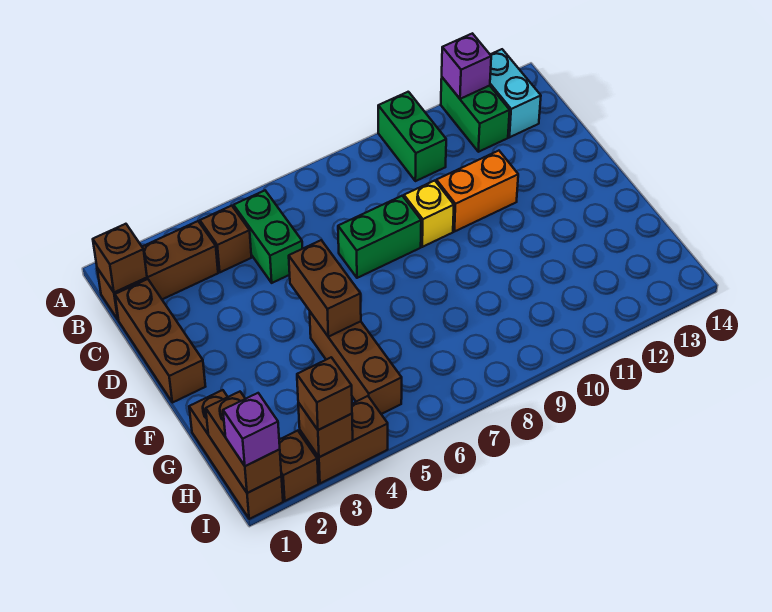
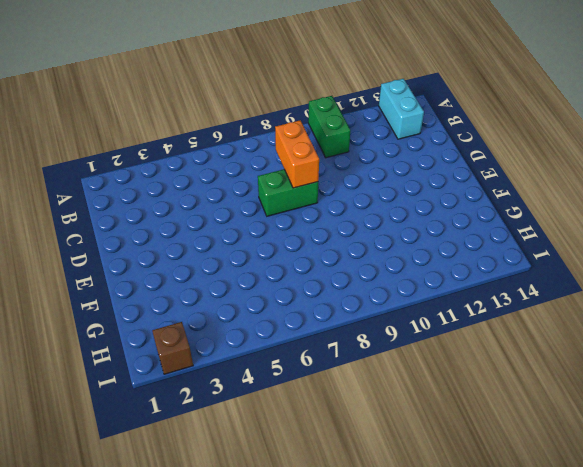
orange 1x2 brick [275,121,319,188] -> orange 1x2 brick turned to [436,151,518,231]
none -> green 1x2 brick [441,77,510,152]
none -> brown 1x3 brick [97,221,218,319]
none -> brown 1x1 brick [200,206,251,272]

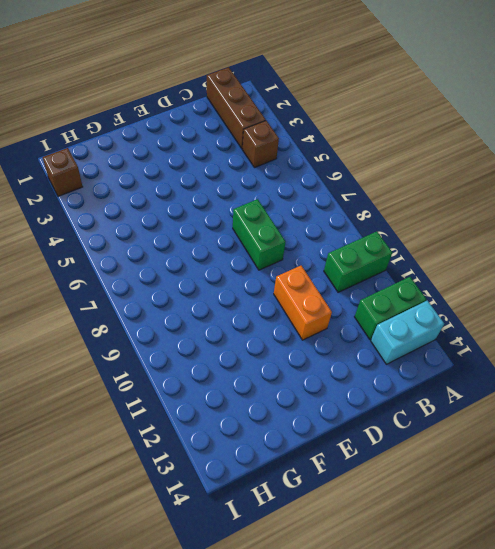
none -> green 1x2 brick [234,191,302,283]
none -> brown 1x3 brick [115,279,206,403]
none -> yellow 1x1 brick [404,181,454,247]

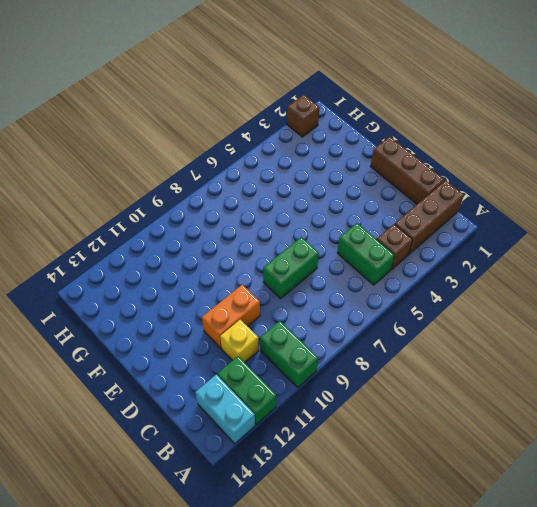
yellow 1x1 brick [220,320,259,362] -> yellow 1x1 brick moved to [404,181,454,247]
none -> brown 1x3 brick [310,312,402,414]
none -> brown 1x3 brick [189,390,283,519]
none -> brown 1x2 brick [300,396,388,483]

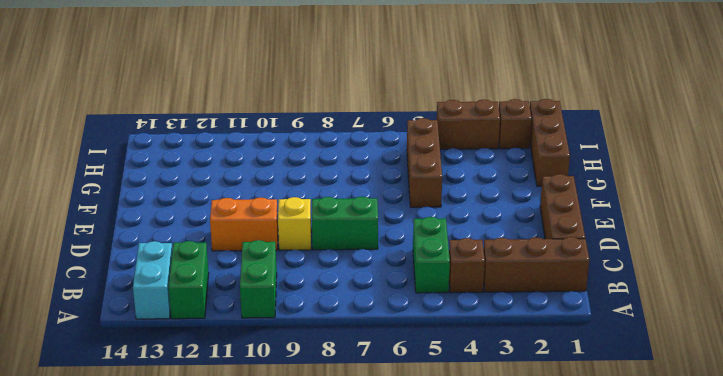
none -> purple 1x1 brick [442,33,491,99]
none -> brown 1x1 brick [93,224,147,293]
none -> brown 1x2 brick [289,240,361,337]

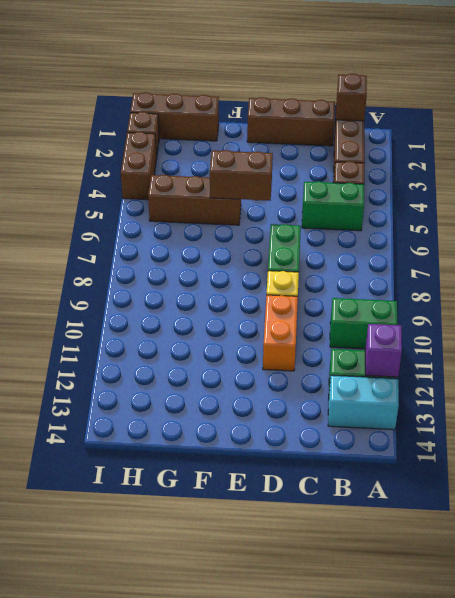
none -> brown 1x2 brick [206,392,281,493]
none -> brown 1x1 brick [298,403,353,457]
none -> purple 1x1 brick [223,393,280,466]

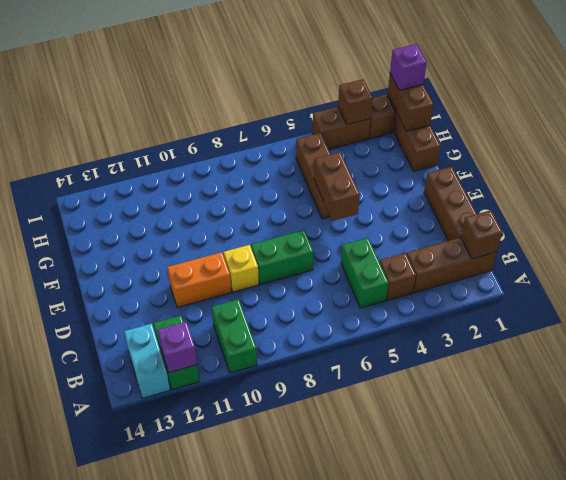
none -> brown 1x1 brick [297,357,352,430]

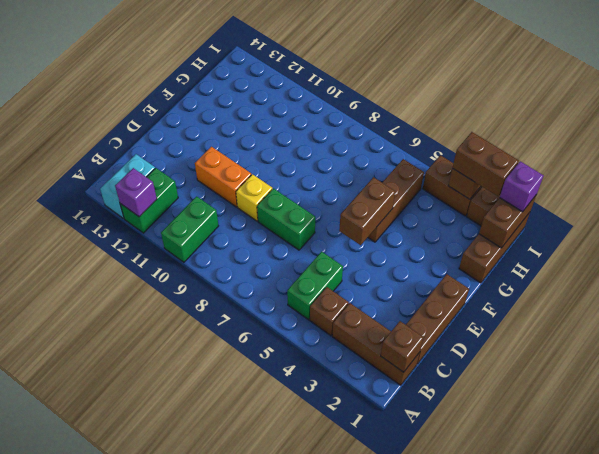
brown 1x2 brick [452,132,519,197] -> brown 1x1 brick [297,357,352,430]

